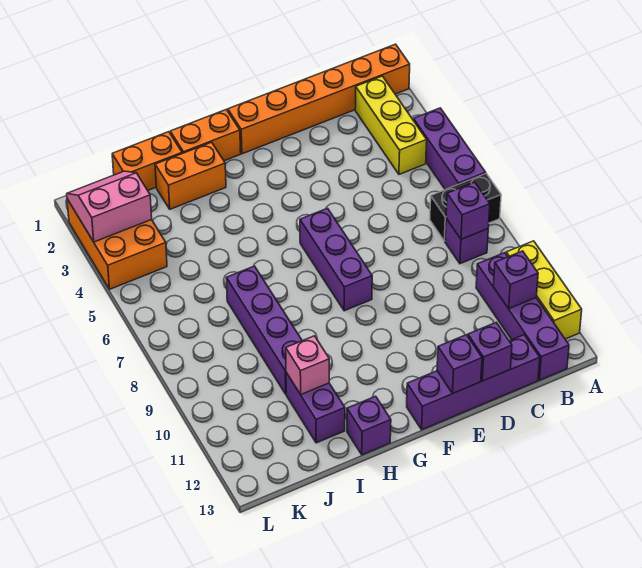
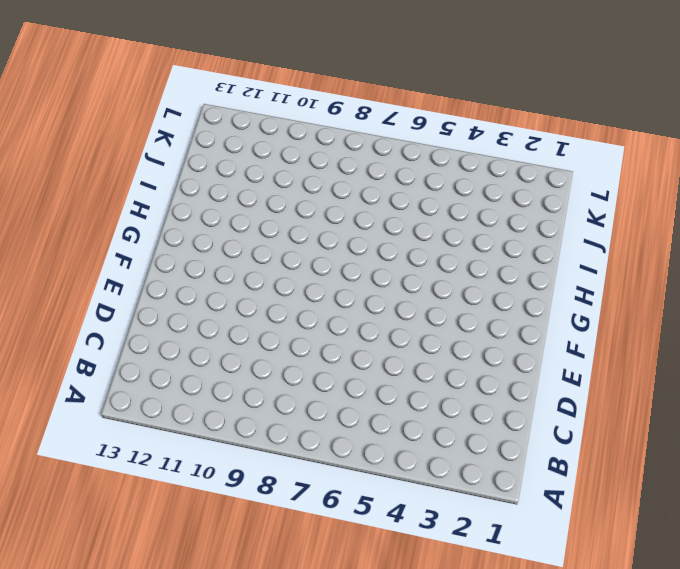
none -> orange 1x6 brick [228,44,410,154]
none -> purple 1x3 brick [414,108,486,190]
none -> black 1x2 brick [430,174,501,241]

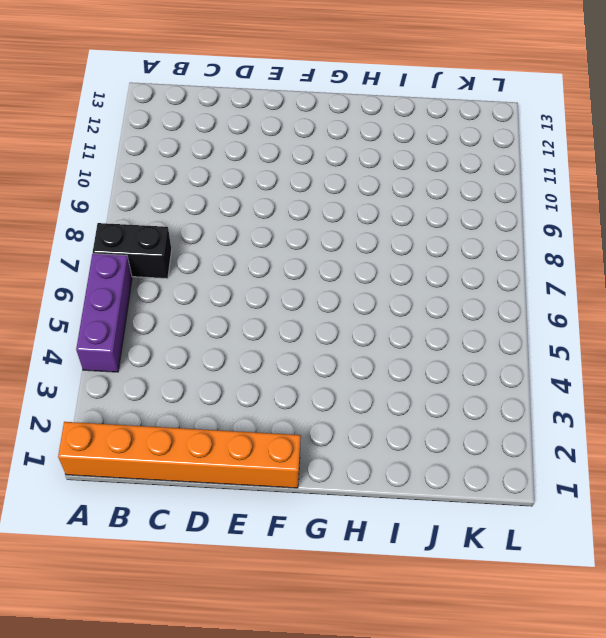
none -> yellow 1x3 brick [506,241,582,339]
none -> yellow 1x3 brick [355,76,427,174]
none -> purple 1x1 brick [445,219,488,264]

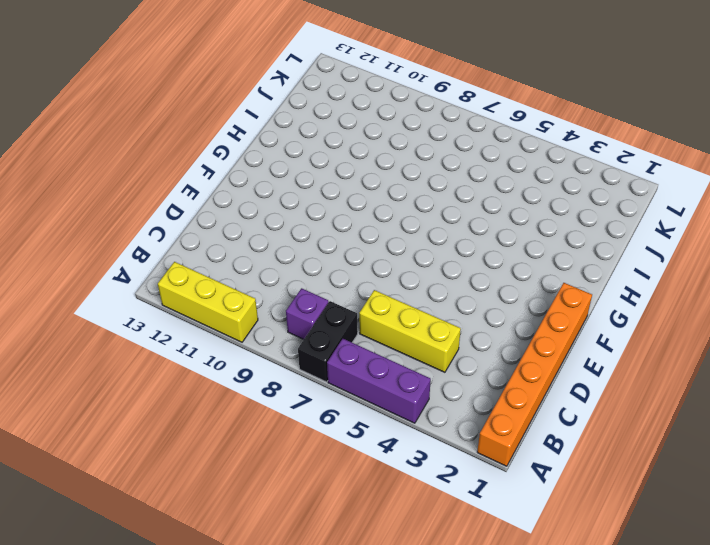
yellow 1x3 brick [359,290,461,372] -> yellow 1x3 brick moved to [355,76,427,174]
none -> purple 1x4 brick [476,253,569,380]
none -> purple 1x4 brick [407,335,540,430]
none -> purple 1x3 brick [300,208,372,311]

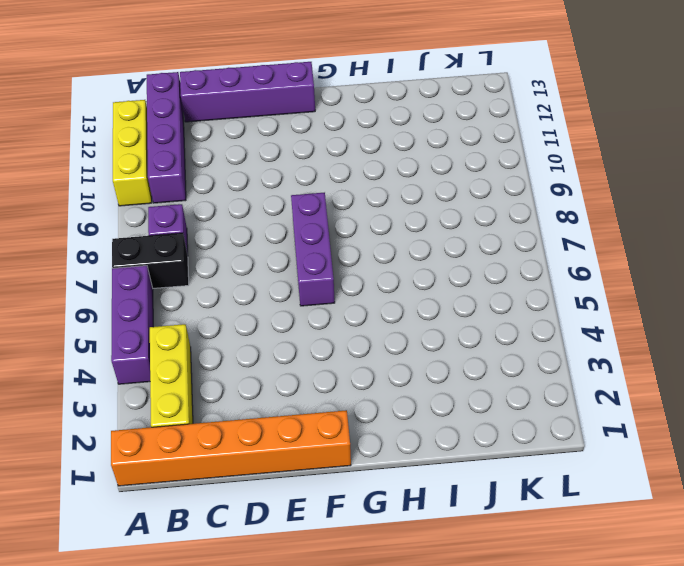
none -> orange 1x2 brick [170,110,241,161]
none -> orange 1x2 brick [155,142,226,209]
none -> purple 1x1 brick [347,396,391,455]

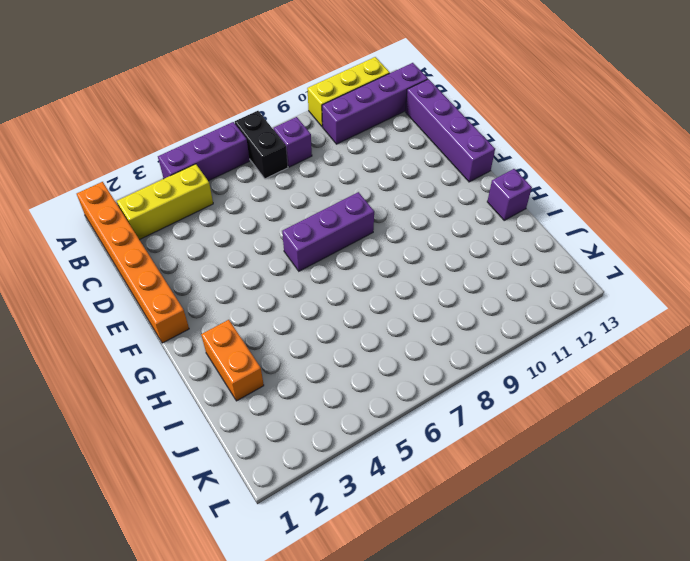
none -> orange 1x2 brick [170,110,241,161]
none -> orange 1x2 brick [112,132,182,190]
none -> purple 1x4 brick [226,266,302,394]

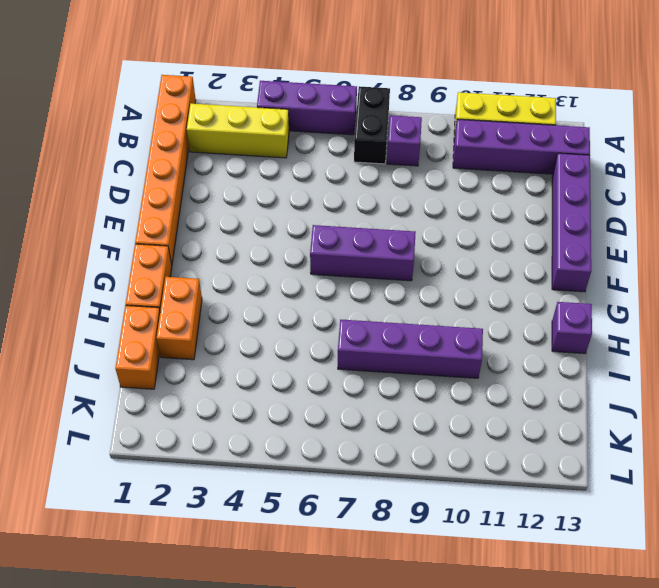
none -> purple 1x2 brick [286,373,345,443]
none -> orange 2x3 brick [67,199,167,289]
none -> purple 1x1 brick [446,182,490,239]

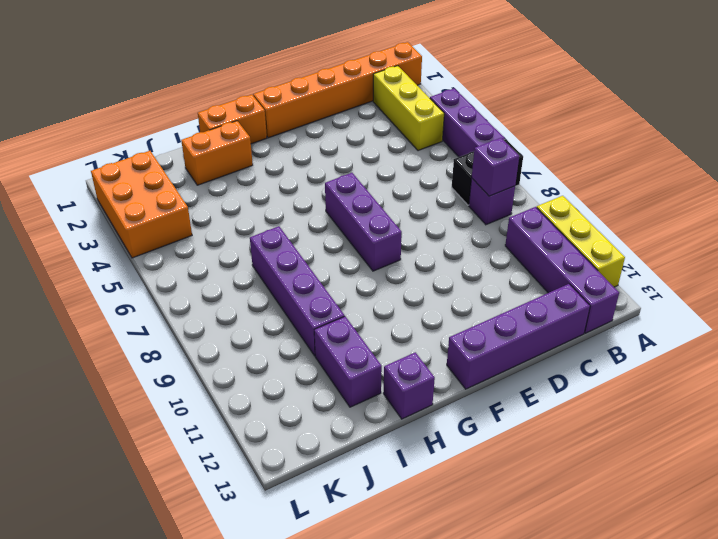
none -> orange 1x2 brick [112,132,182,190]
none -> purple 1x1 brick [493,251,538,309]
none -> purple 1x1 brick [468,323,512,381]

